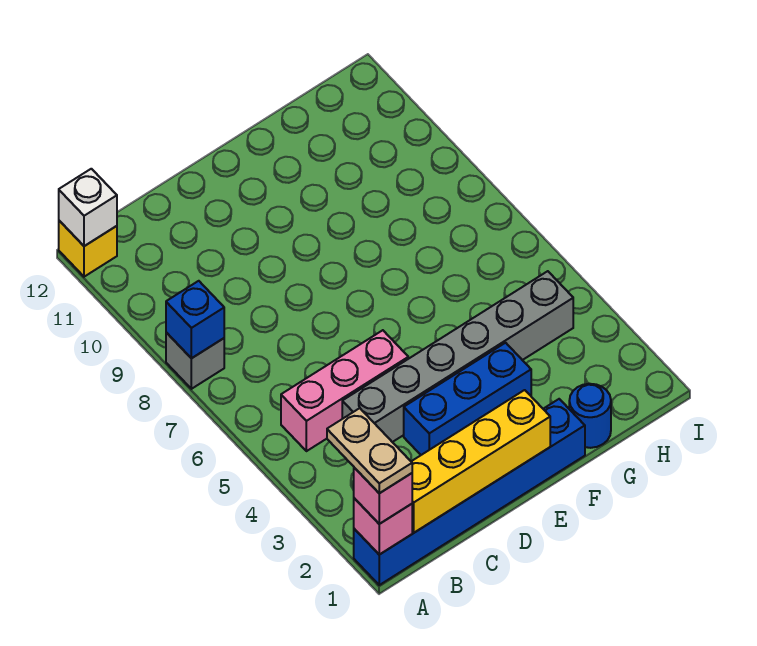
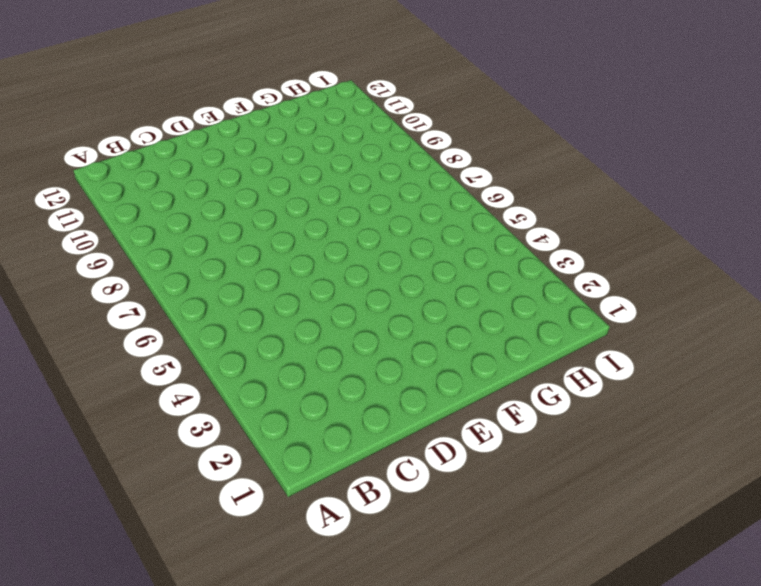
none -> blue 1x6 brick [354,399,585,585]
none -> grey 1x1 brick [166,332,224,389]
none -> yellow 1x1 brick [59,221,117,277]

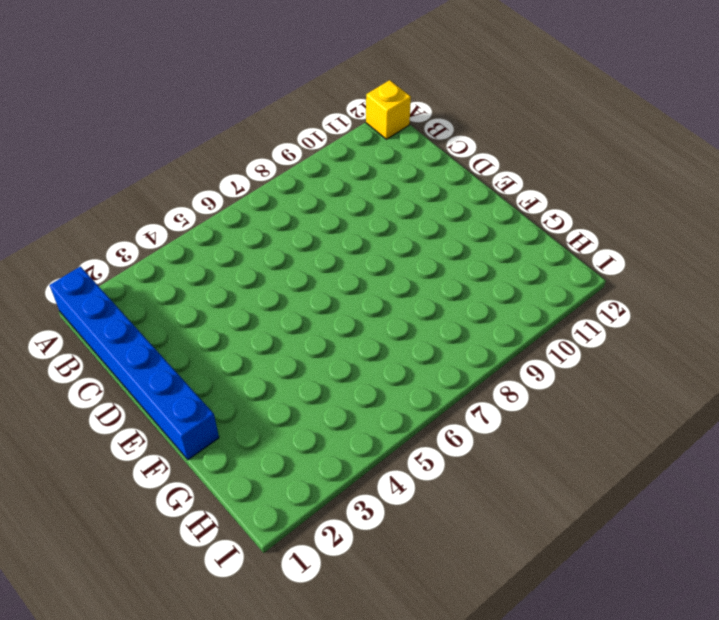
none -> grey 1x1 brick [166,332,224,389]
none -> pink 1x3 brick [281,330,408,451]
none -> grey 1x6 brick [342,271,573,442]

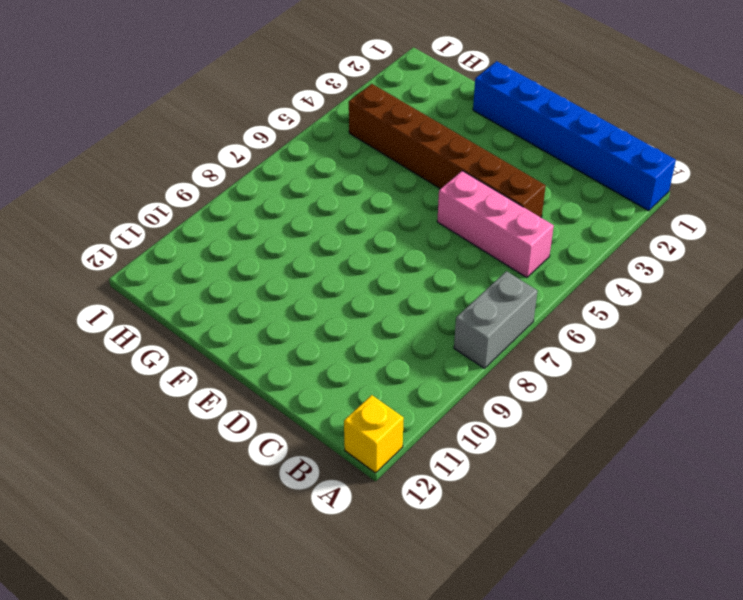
grey 1x2 brick [454,271,537,368] -> grey 1x1 brick [166,332,224,389]
brown 1x6 brick [349,84,546,217] -> grey 1x6 brick [342,271,573,442]
none -> blue 1x3 brick [404,343,531,455]
none -> blue 1x1 round brick [569,384,611,448]
none -> pink 1x1 brick [354,498,412,555]

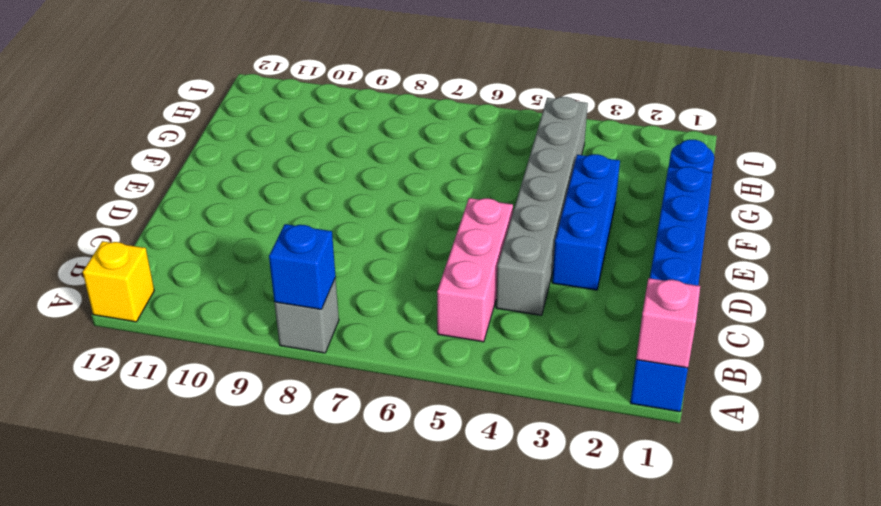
none -> white 1x1 brick [59,169,117,246]
none -> yellow 1x4 brick [411,390,550,533]
none -> pink 1x1 brick [354,468,412,524]

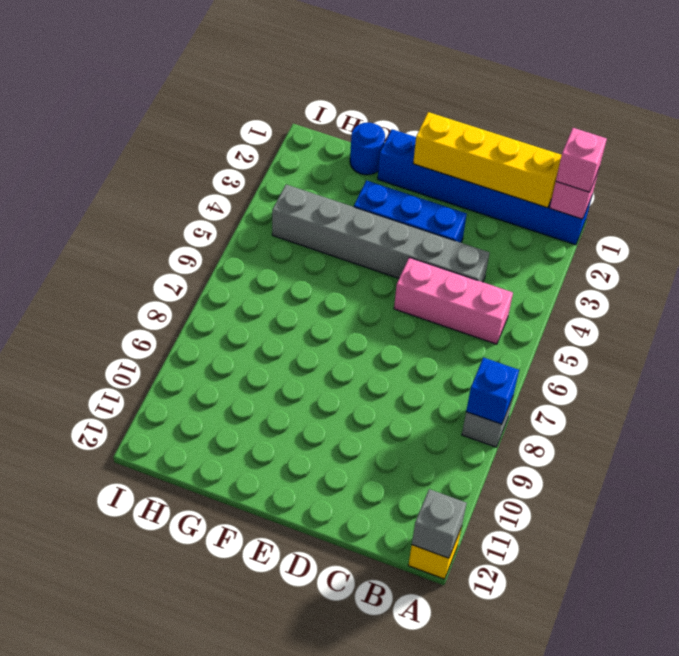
grey 1x1 brick [412,489,467,558] -> white 1x1 brick [59,169,117,246]
none -> tan 1x2 plate [327,408,412,493]

